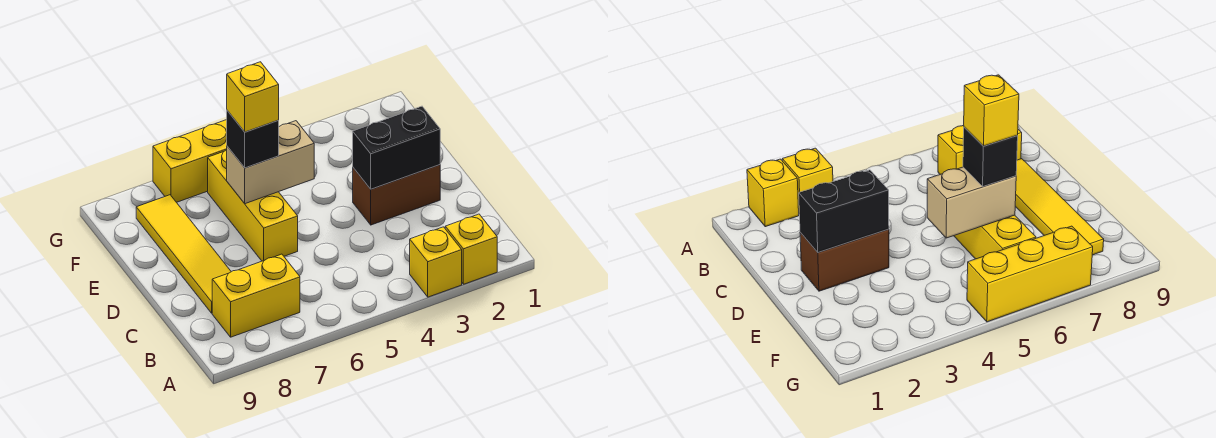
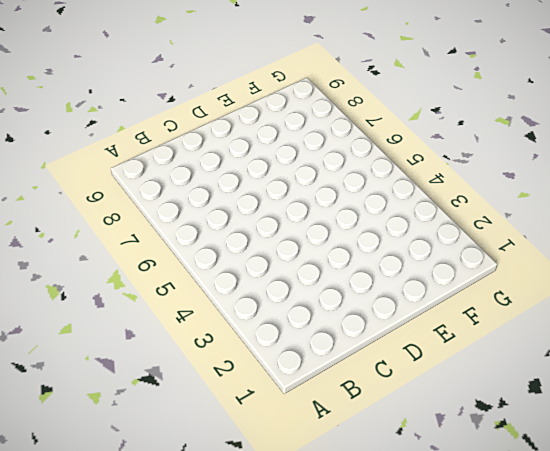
none -> yellow 1x1 brick [445,214,497,284]
none -> yellow 1x1 brick [410,227,462,297]

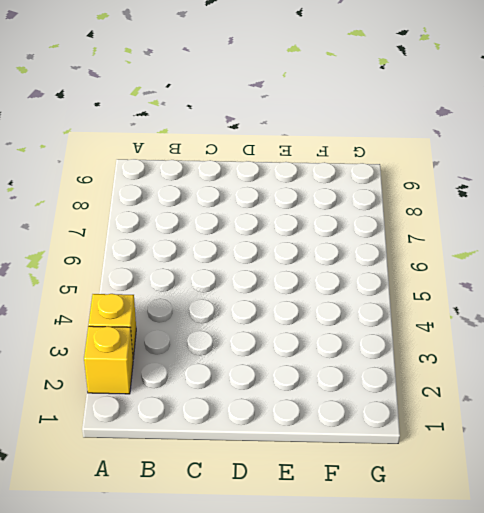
none -> yellow 1x2 brick [212,254,300,337]
none -> yellow 1x4 tile [136,195,231,313]

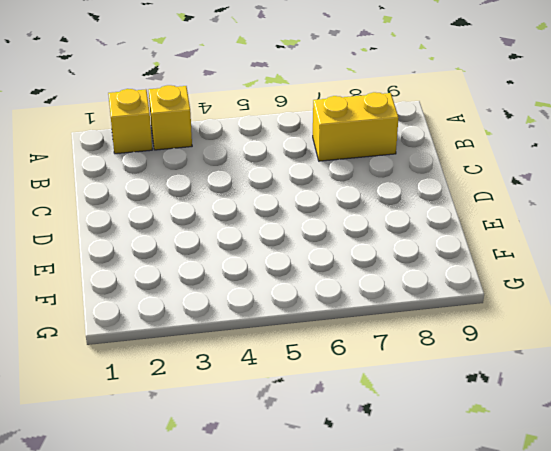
none -> yellow 1x4 tile [136,195,231,313]
none -> brown 1x2 brick [353,165,440,225]

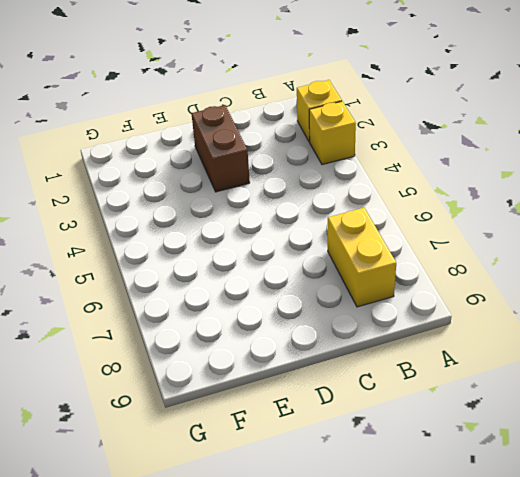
none -> yellow 1x4 tile [136,195,231,313]
none -> yellow 1x3 brick [208,150,298,261]

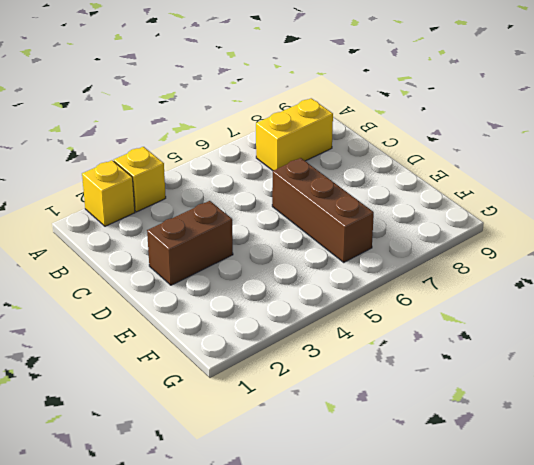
brown 1x3 brick [272,158,374,262] -> yellow 1x3 brick [208,150,298,261]
none -> yellow 1x4 tile [136,195,231,313]
none -> yellow 1x3 brick [153,120,227,202]

